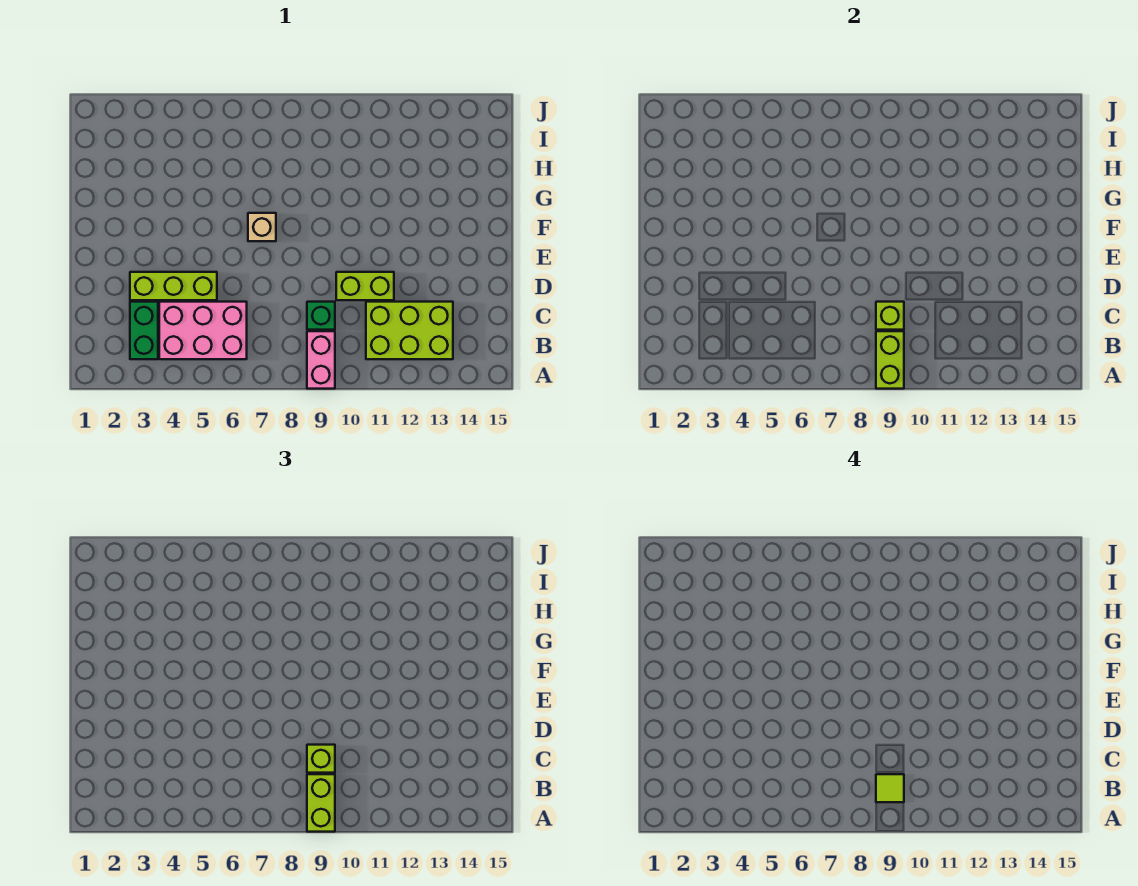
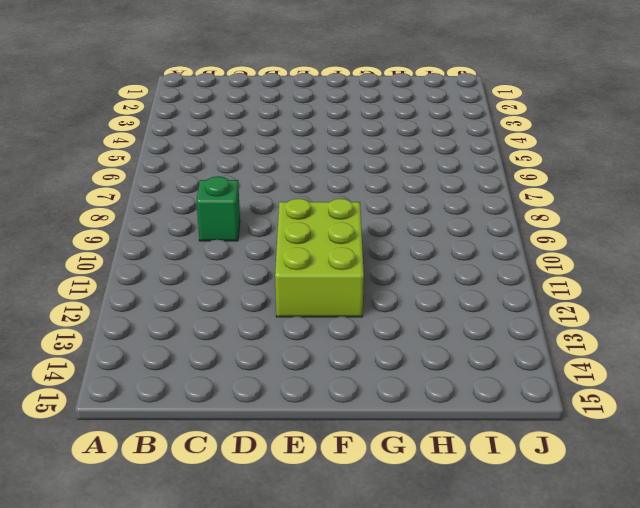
lime 2x3 brick [275,199,364,317] -> lime 2x3 brick moved to [366,302,453,359]
none -> pink 1x2 brick [307,331,335,389]
none -> green 1x2 brick [130,302,158,359]
none -> pink 2x3 brick [159,302,247,359]

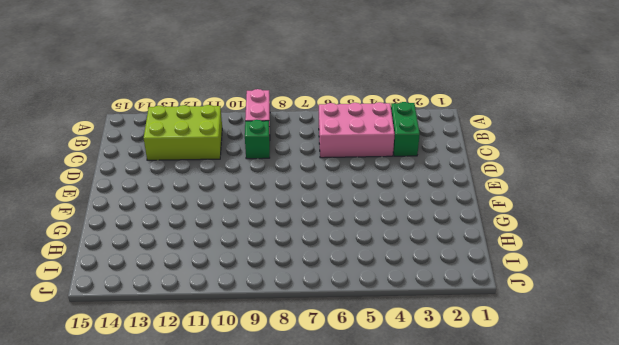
none -> lime 1x3 brick [130,272,217,300]
none -> lime 1x2 brick [336,272,394,300]
none -> tan 1x1 brick [248,213,276,241]

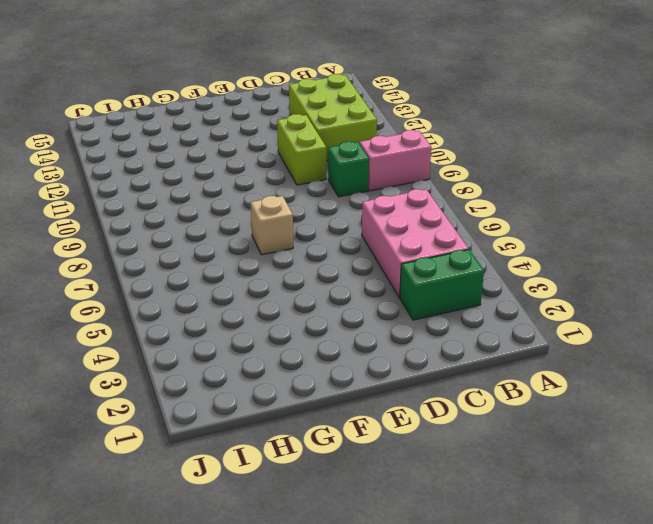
none -> lime 1x3 brick [130,272,217,300]
none -> lime 1x2 brick [876,331,904,389]
none -> lime 1x1 brick [876,302,904,330]

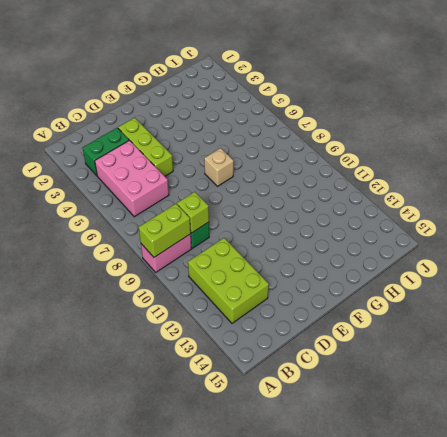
none -> lime 1x2 brick [336,272,394,300]
none -> lime 1x2 brick [307,774,335,832]
none -> lime 1x1 brick [307,745,335,773]

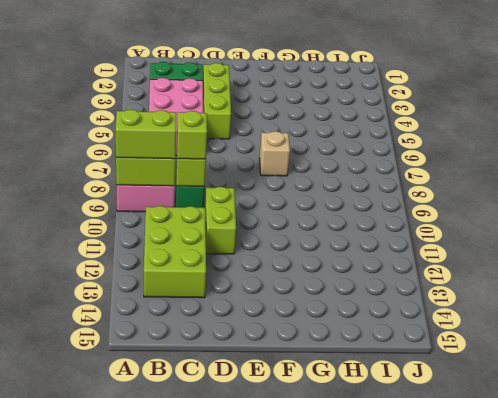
none -> lime 1x1 tile [876,774,904,802]

